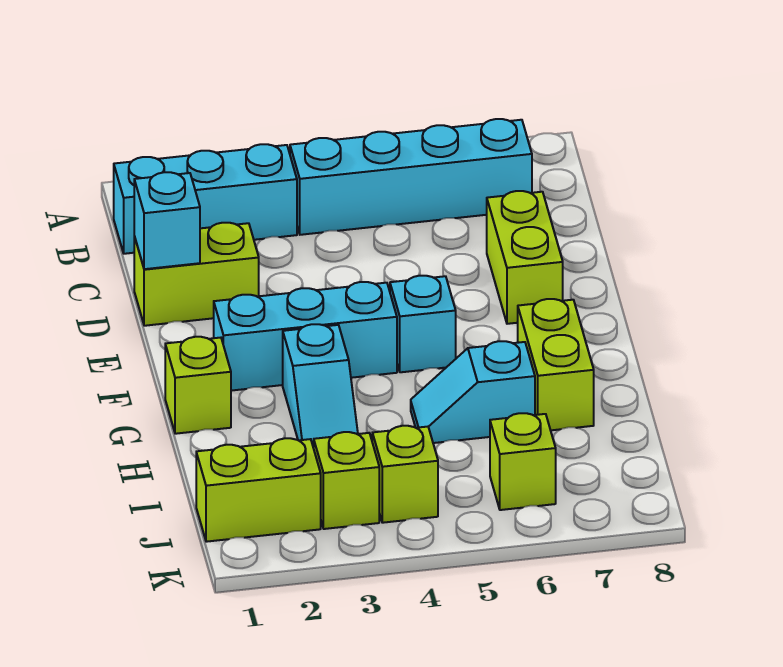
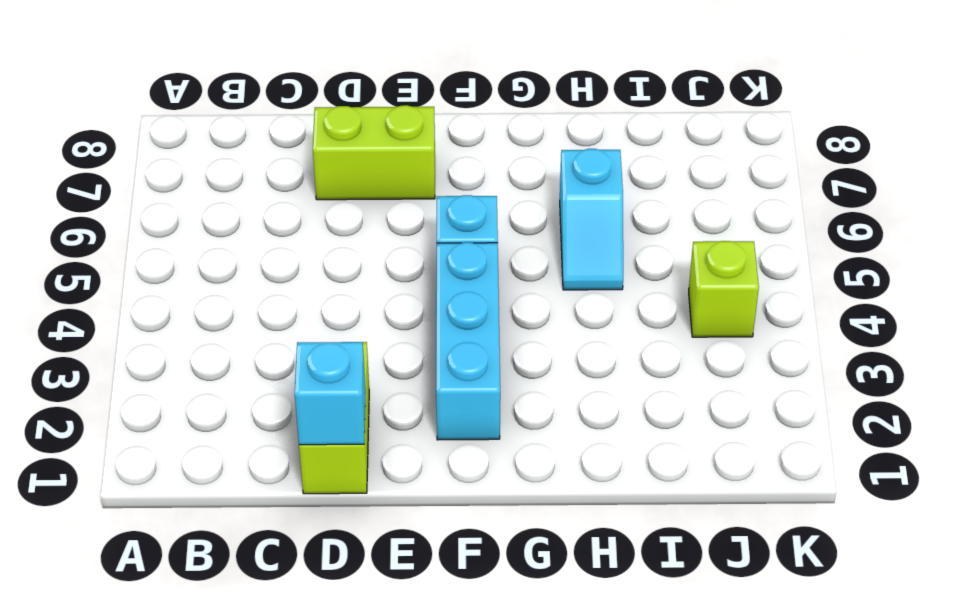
none -> cyan 1x3 brick [114,144,297,254]
none -> cyan 1x4 brick [290,119,532,235]
none -> lime 1x1 brick [165,337,231,434]

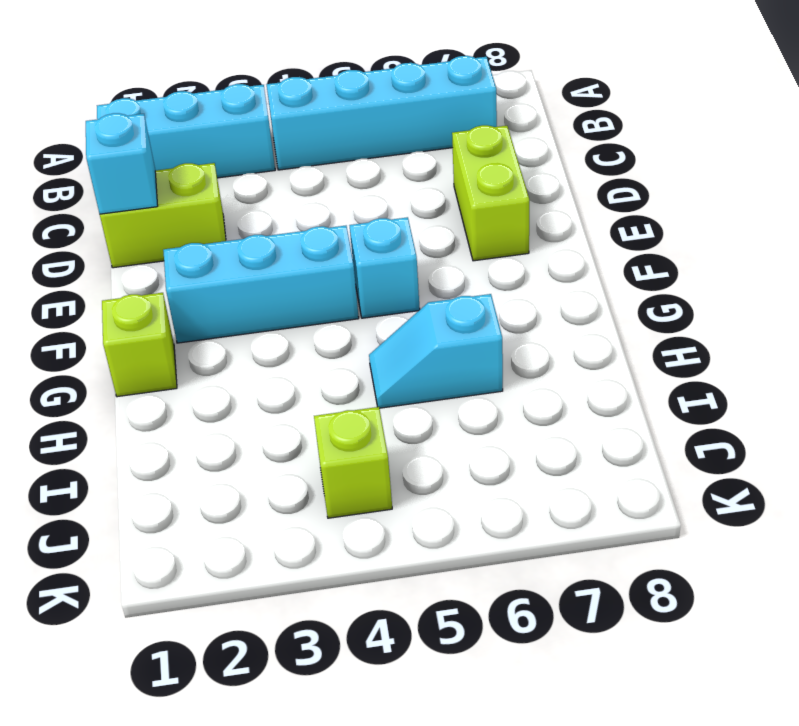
none -> cyan 1x2 slope [283,324,358,448]
none -> lime 1x2 brick [518,299,594,430]
none -> lime 1x2 brick [196,438,321,542]

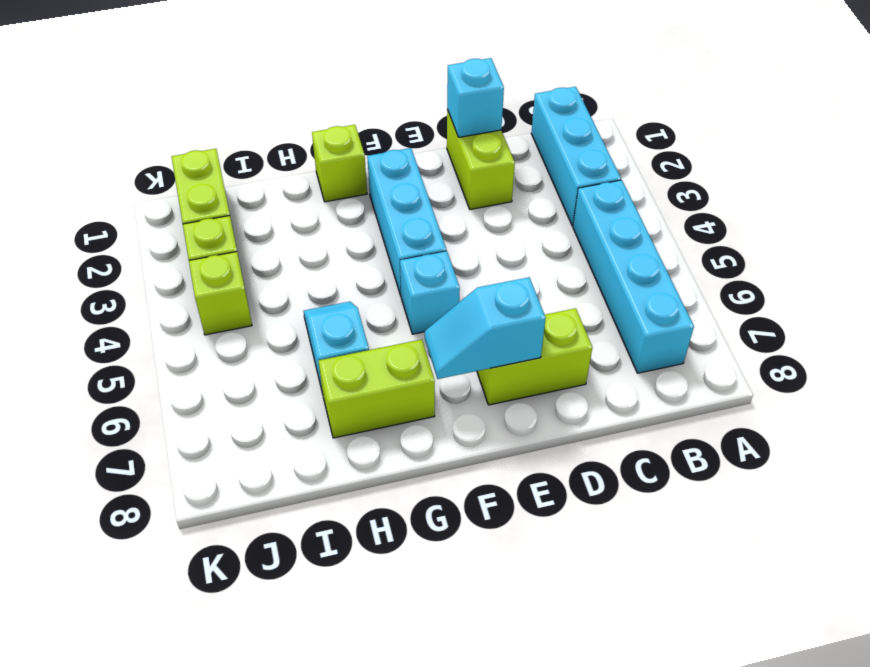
cyan 1x2 slope [425,277,546,379] -> cyan 1x2 slope moved to [283,324,358,448]
none -> lime 1x1 brick [490,413,556,510]

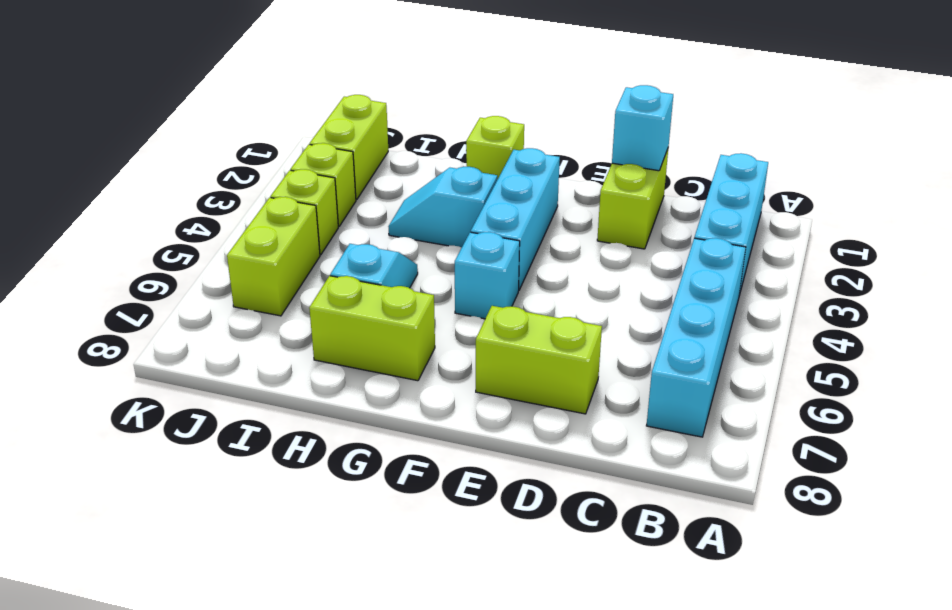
lime 1x2 brick [227,197,320,316] -> lime 1x1 brick [490,413,556,510]

